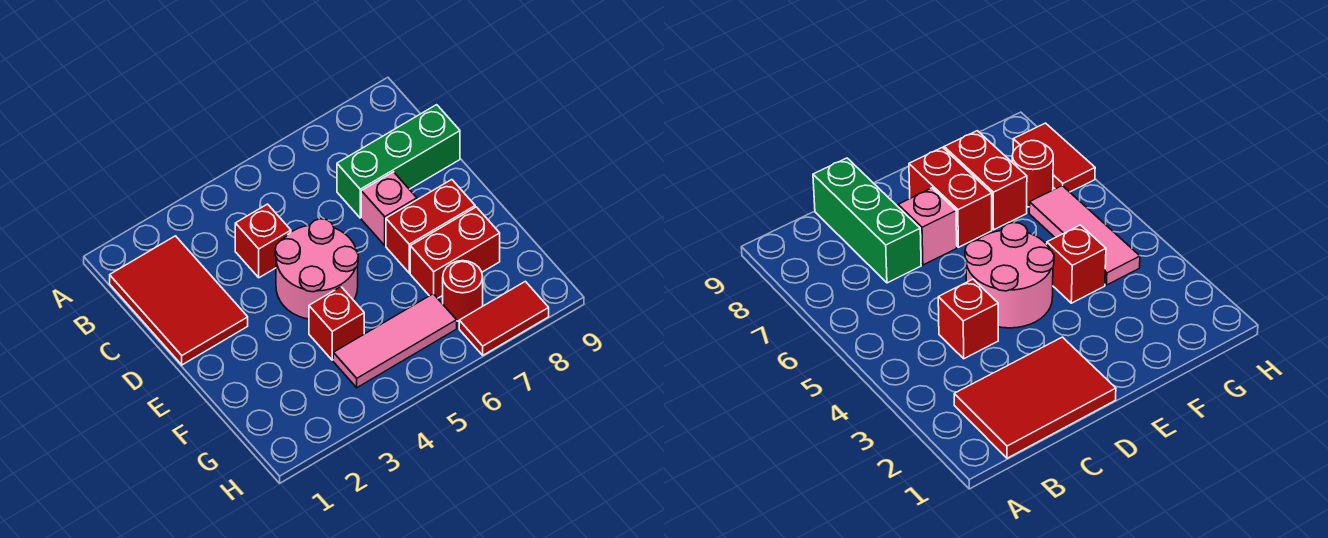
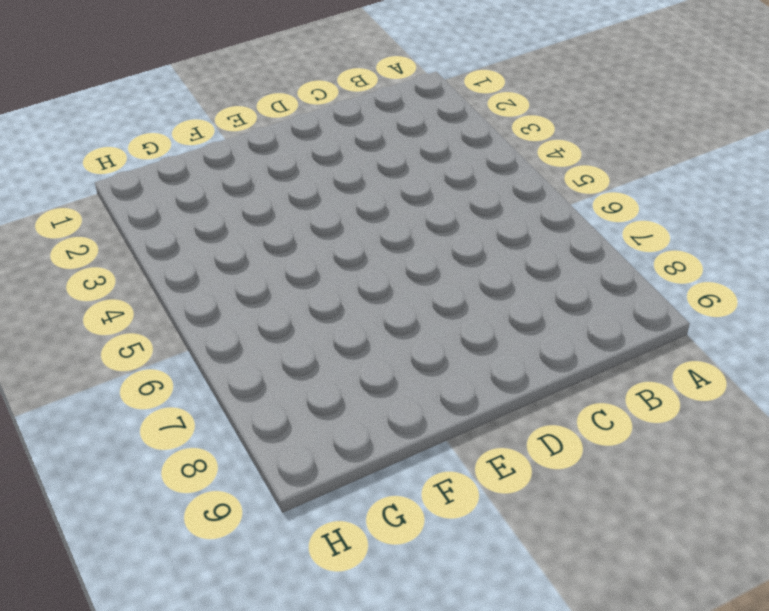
none -> red 2x3 tile [110,236,248,365]
none -> red 1x1 brick [235,204,291,278]

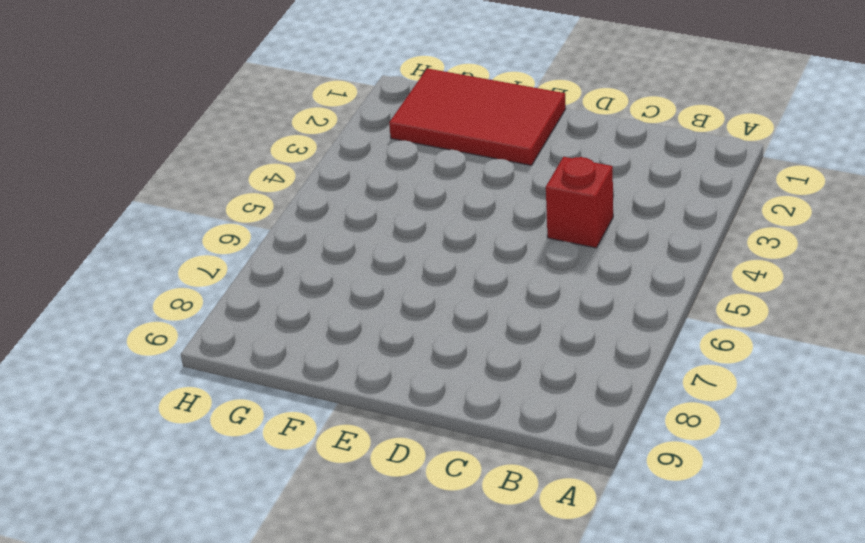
red 2x3 tile [389,68,566,165] -> red 2x3 tile moved to [110,236,248,365]
none -> green 1x3 brick [337,105,460,218]
none -> pink 2x2 round brick [275,219,358,319]

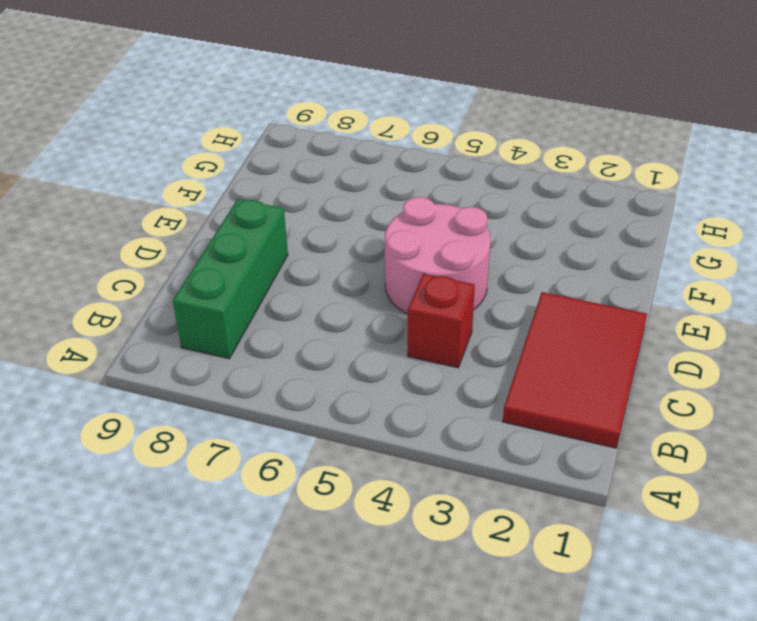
green 1x3 brick [173,199,288,359] -> green 1x3 brick turned to [337,105,460,218]
none -> pink 1x1 brick [361,172,417,245]
none -> red 1x2 brick [386,180,475,273]

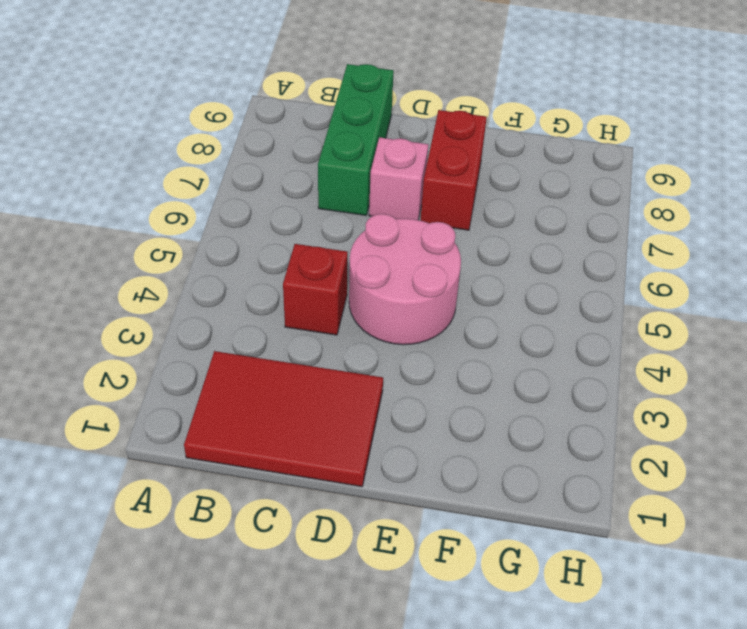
none -> red 1x1 brick [309,287,364,360]
none -> red 1x2 brick [410,207,500,298]

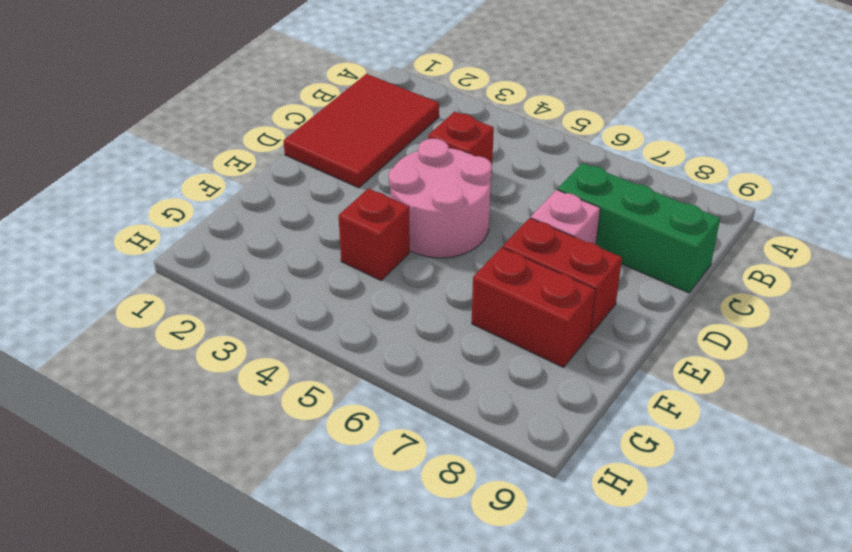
none -> pink 1x3 tile [333,294,457,388]
none -> red 1x1 round brick [443,261,483,321]

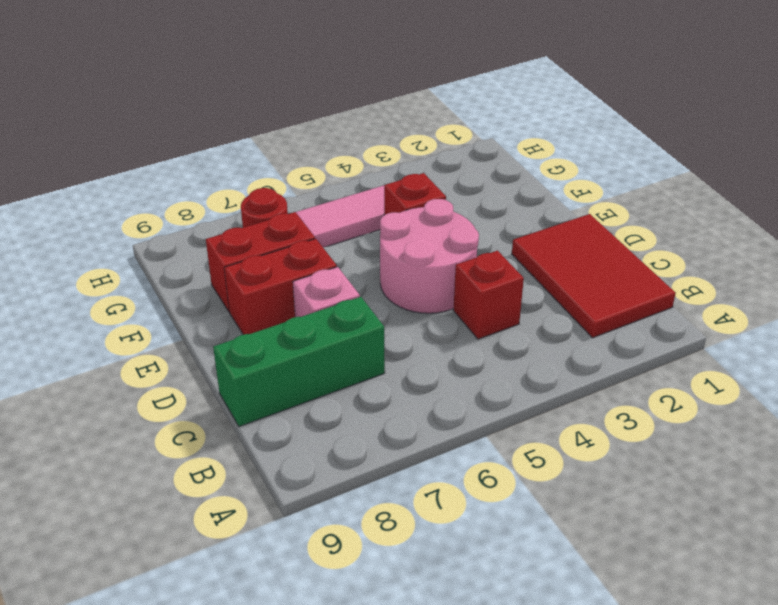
none -> red 1x2 tile [459,281,549,355]

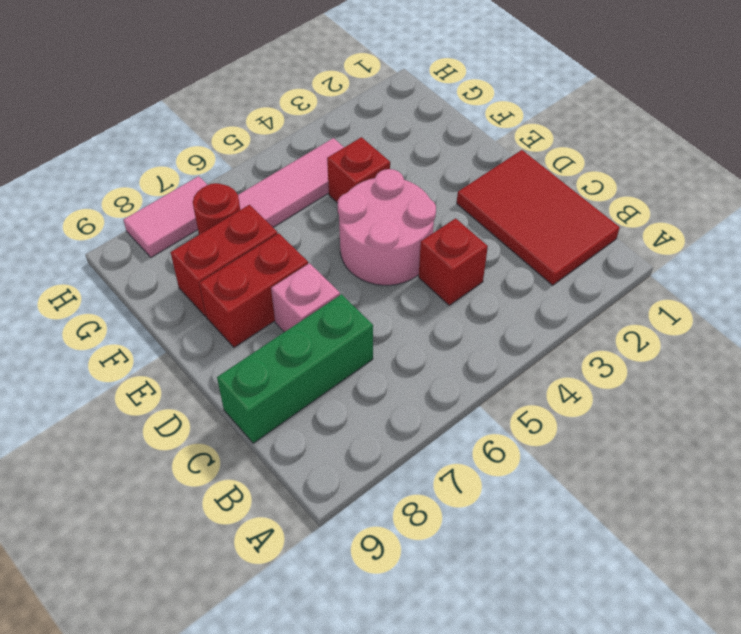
pink 1x2 tile [123,176,207,257] -> red 1x2 tile [459,281,549,355]

